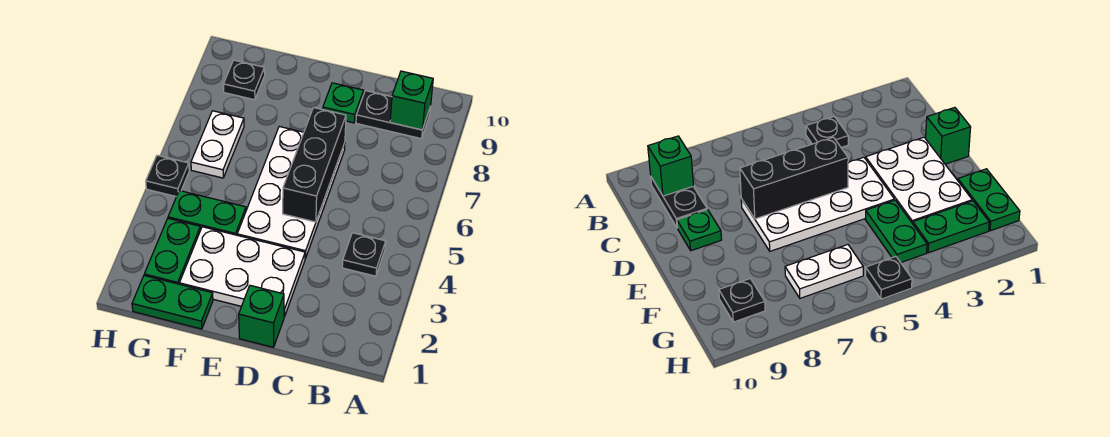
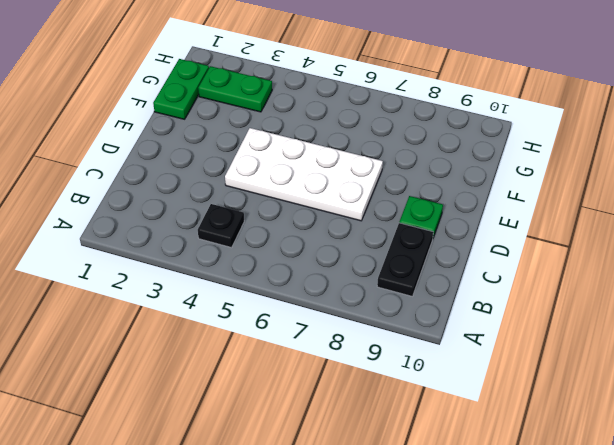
none -> green 1x1 brick [239,285,284,347]
none -> white 2x3 plate [179,227,305,317]
none -> green 1x2 plate [168,191,246,235]

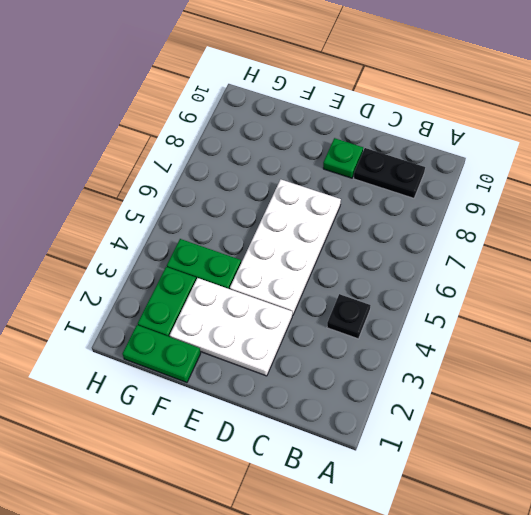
none -> green 1x1 brick [239,285,284,347]
none -> white 1x2 plate [191,111,244,178]
none -> black 1x1 plate [223,60,265,100]

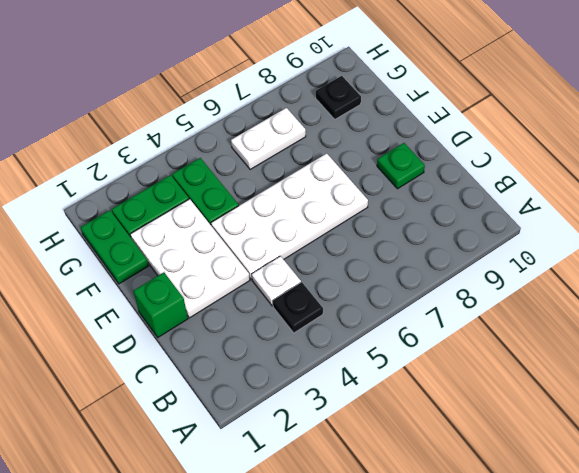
white 1x1 plate [252,256,301,306] -> none
none -> black 1x2 plate [356,91,431,139]
none -> black 1x1 plate [146,155,189,197]
none -> green 1x1 brick [390,71,433,130]

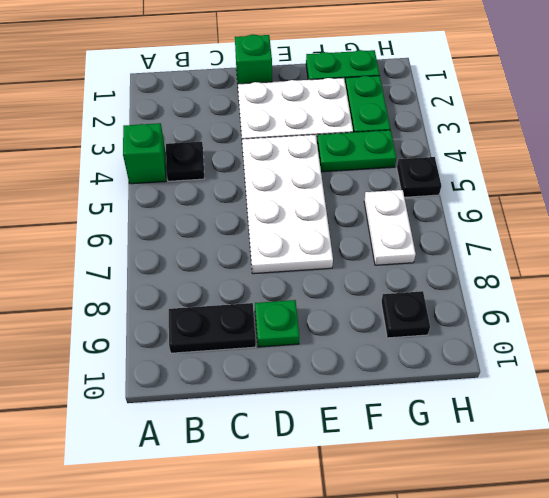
green 1x1 brick [123,123,166,184] -> green 1x1 brick moved to [390,71,433,130]
none -> black 1x3 brick [283,108,346,222]

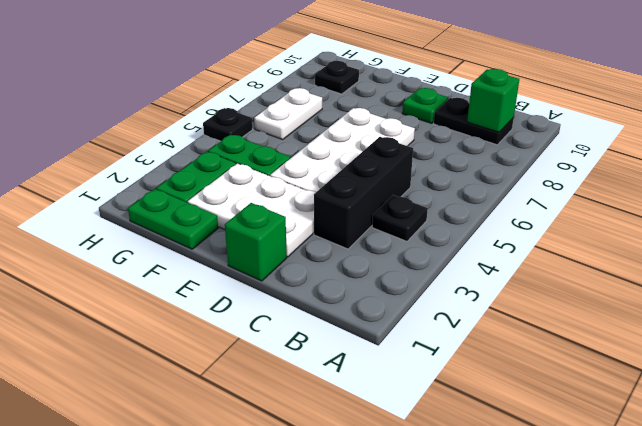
black 1x3 brick [314,137,413,249] -> black 1x3 brick moved to [283,108,346,222]

